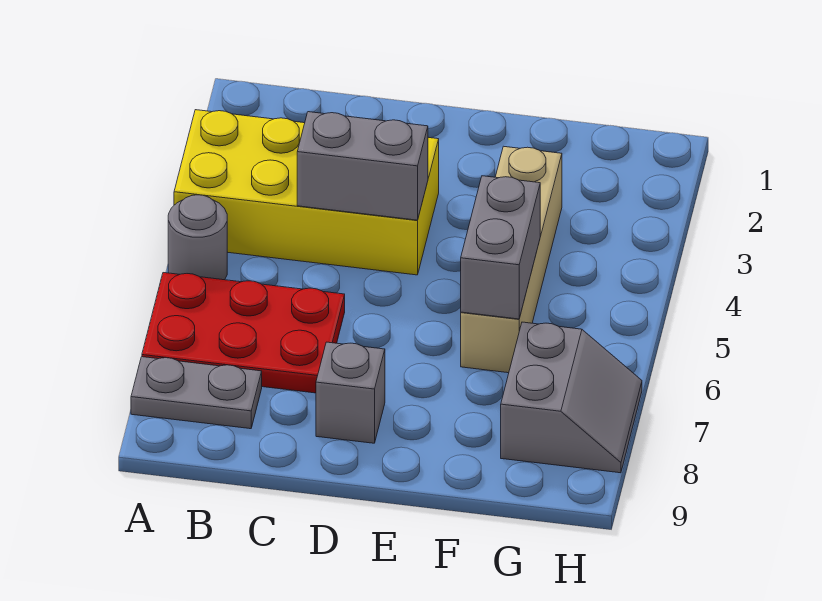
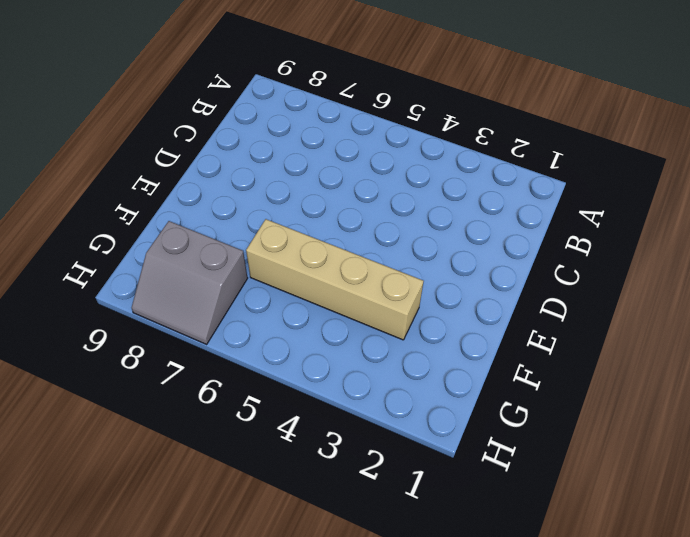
none -> yellow 2x4 brick [174,110,439,275]
none -> grey 1x1 round brick [168,195,227,280]

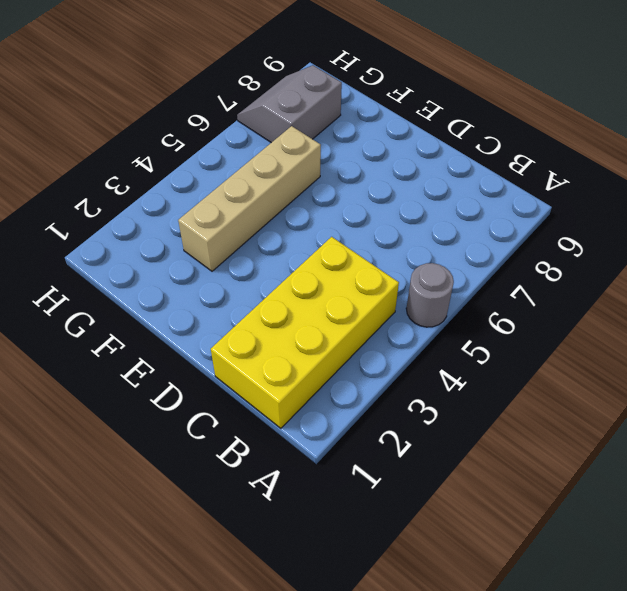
yellow 2x4 brick [211,237,399,428] -> yellow 2x4 brick turned to [174,110,439,275]
none -> red 2x3 plate [142,273,345,393]
none -> grey 1x2 plate [131,357,262,429]

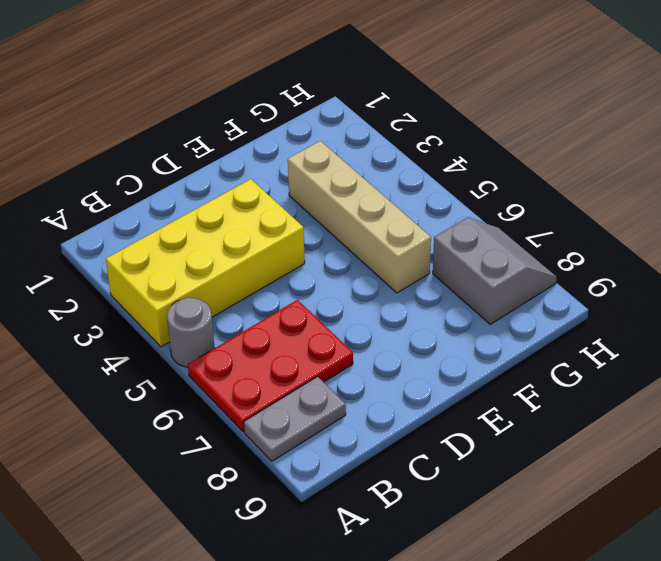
none -> grey 1x1 brick [316,342,385,443]
none -> grey 1x2 brick [297,112,428,220]

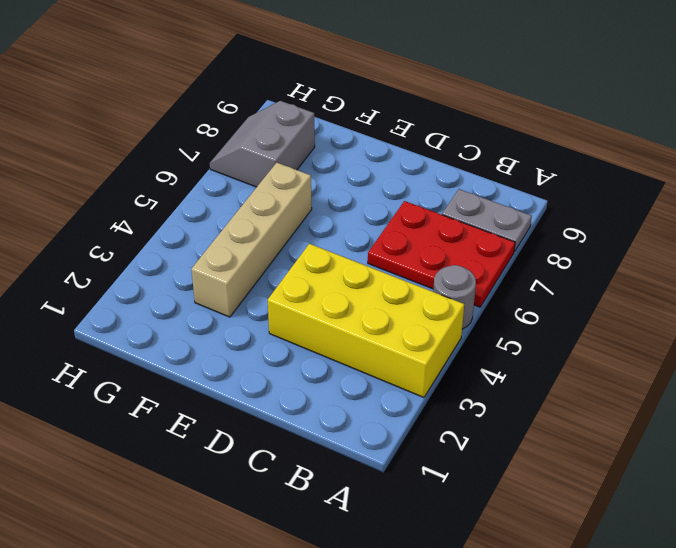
none -> grey 1x1 brick [316,342,385,443]
none -> grey 1x2 brick [297,112,428,220]

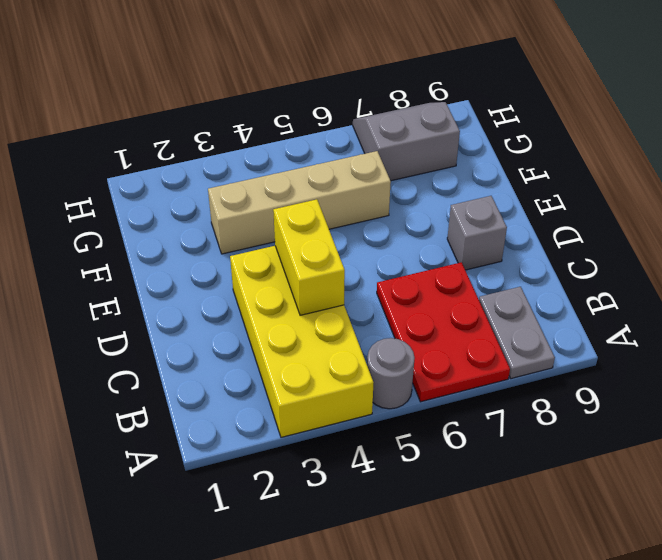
yellow 1x2 brick [273,199,345,315] -> grey 1x2 brick [297,112,428,220]
none -> grey 1x2 brick [461,176,540,319]

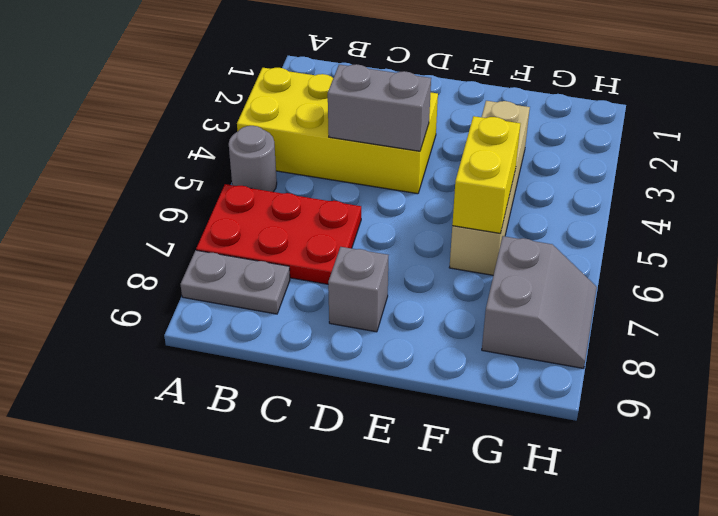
yellow 1x2 brick [452,116,520,233] -> grey 1x2 brick [461,176,540,319]

